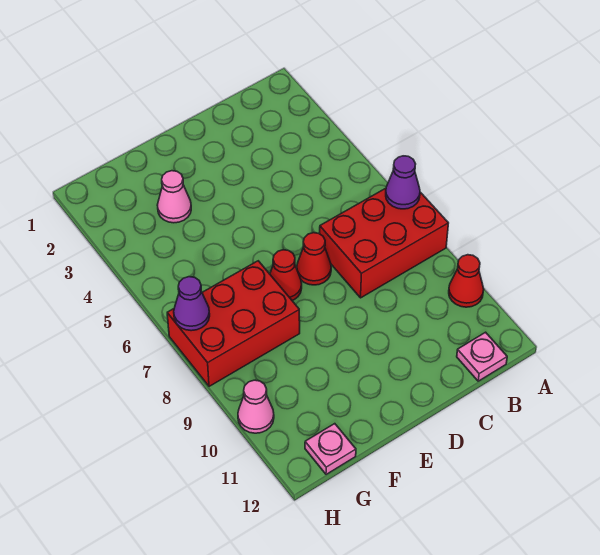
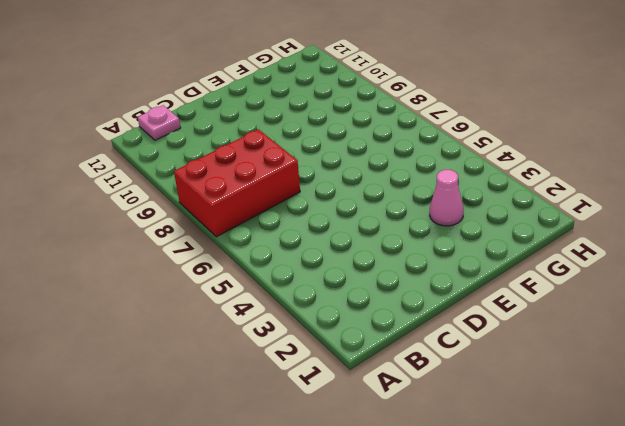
none -> red 1x1 cone [449,255,484,307]
none -> red 1x1 cone [297,233,331,285]

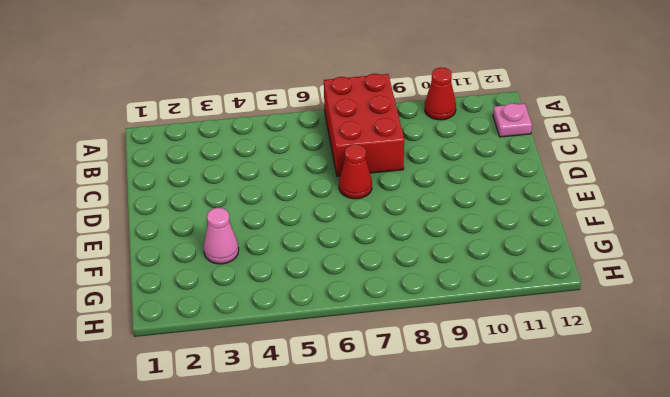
none -> red 1x1 cone [270,250,302,300]
none -> red 2x3 brick [167,261,300,386]

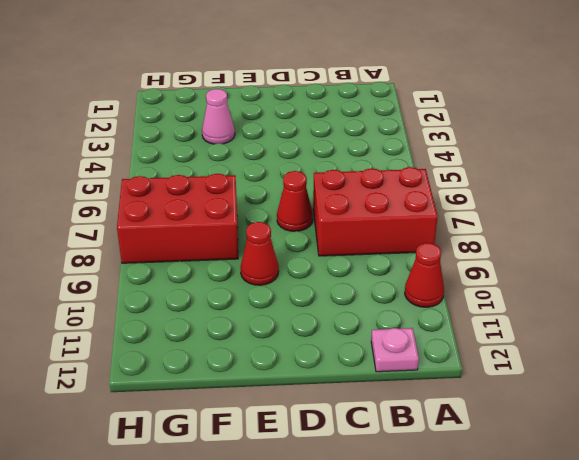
red 1x1 cone [240,222,279,285] -> red 1x1 cone moved to [270,250,302,300]
none -> pink 1x1 plate [305,424,356,474]
none -> pink 1x1 cone [238,380,274,433]

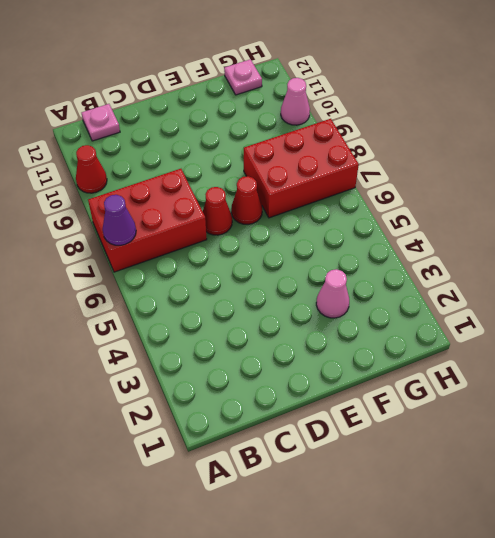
none -> purple 1x1 cone [174,277,210,331]

